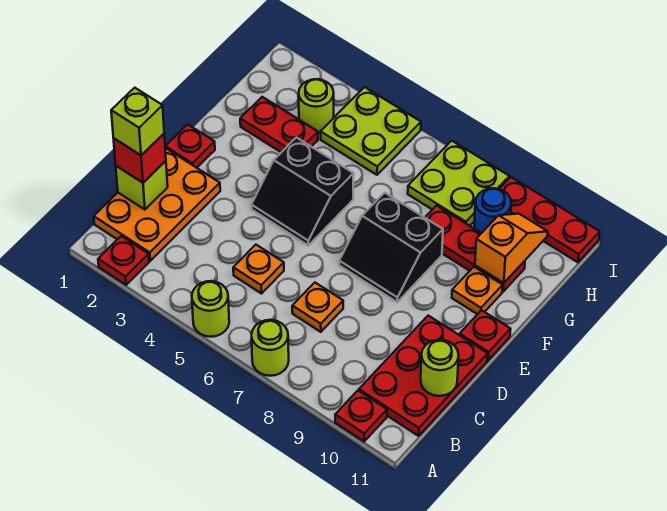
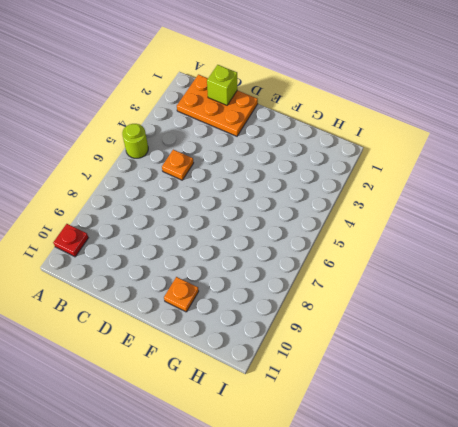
none -> red 1x1 plate [98,236,149,285]
none -> lime 1x1 round brick [251,320,289,376]
none -> red 2x3 plate [359,316,488,436]

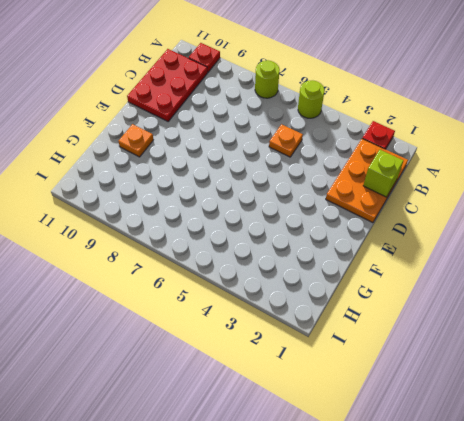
none -> orange 1x1 plate [292,283,343,332]
none -> red 1x1 plate [165,124,215,168]
none -> black 2x2 slope [251,137,354,245]

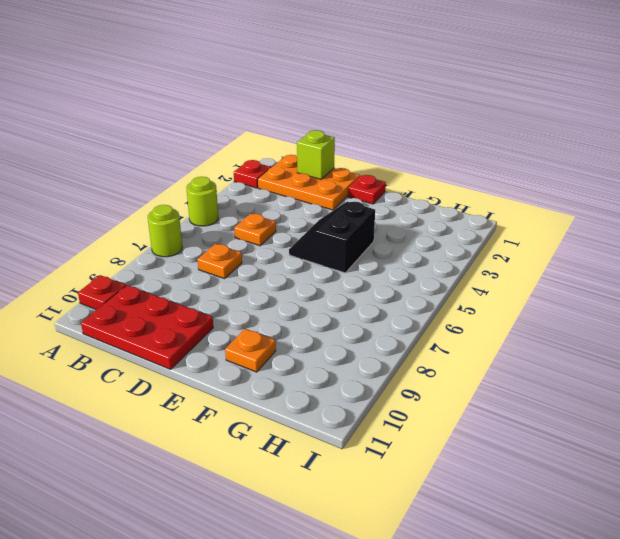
none -> black 2x2 slope [339,193,443,302]
none -> red 1x1 plate [460,310,511,360]
none -> red 1x2 plate [240,97,318,152]

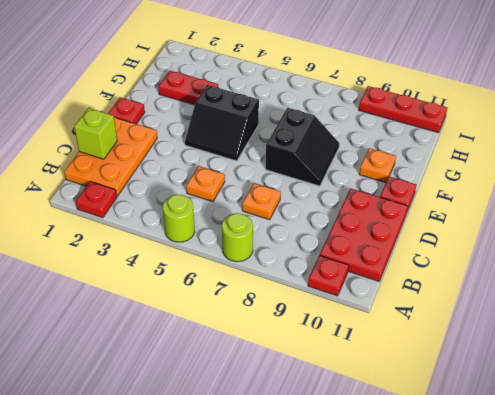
black 2x2 slope [266,108,339,186] -> black 2x2 slope turned to [339,193,443,302]
none -> red 1x3 plate [425,205,525,292]
none -> lime 1x1 round brick [298,79,334,133]
none -> lime 2x2 plate [321,87,421,175]

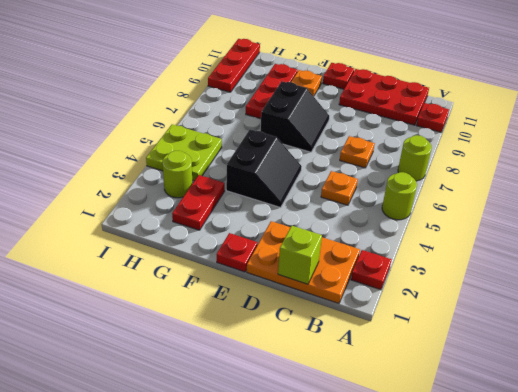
none -> lime 2x2 plate [408,141,509,226]
none -> blue 1x1 round brick [474,188,511,233]
none -> lime 1x1 round brick [421,340,459,396]

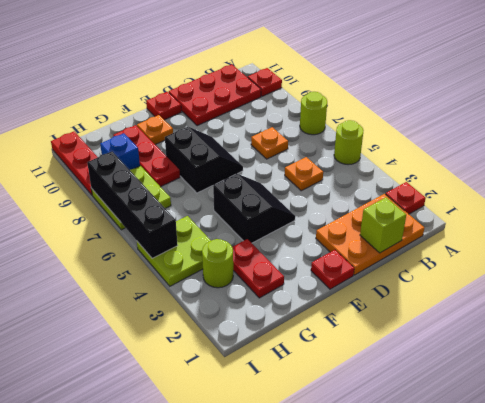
blue 1x1 brick [100,133,140,170] -> blue 1x1 round brick [474,188,511,233]
black 1x4 brick [87,151,178,258] -> none
none -> lime 1x1 round brick [421,340,459,396]
none -> orange 1x2 slope [475,214,548,283]
none -> red 1x1 brick [113,134,166,183]

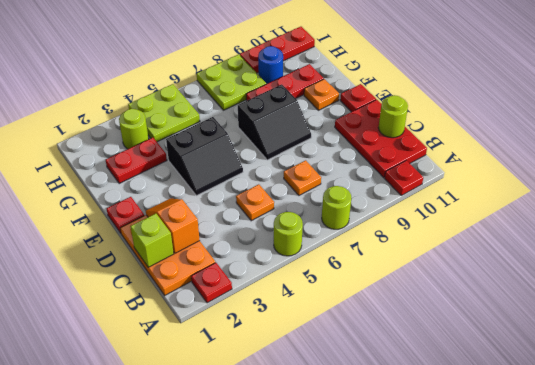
orange 1x2 slope [146,199,200,253] -> orange 1x2 slope moved to [475,214,548,283]
none -> red 1x1 brick [113,134,166,183]
none -> lime 1x1 brick [111,88,164,155]

